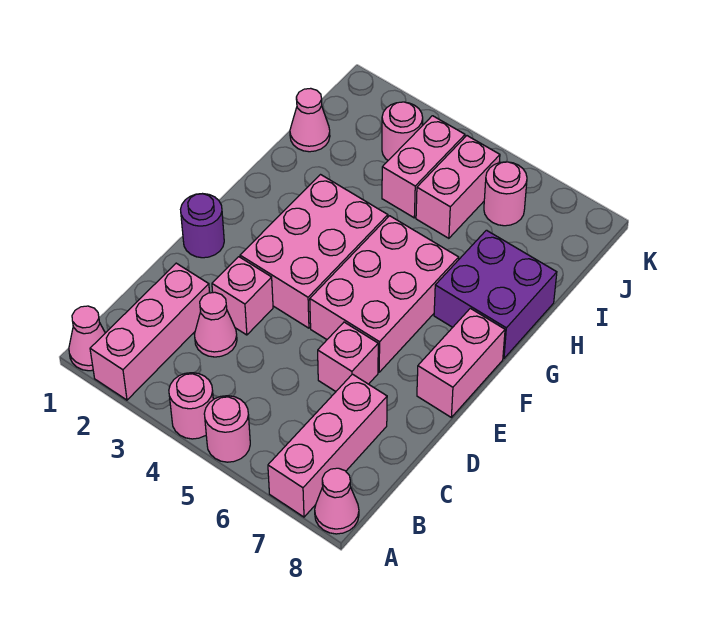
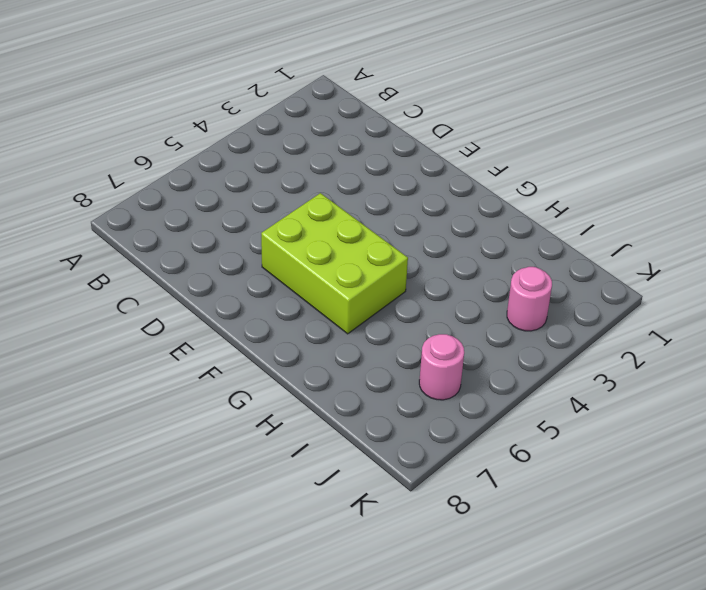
lime 2x3 brick [261,193,408,334] -> pink 2x3 brick [310,216,459,372]
none -> pink 1x1 cone [69,306,105,371]
none -> pink 1x3 brick [90,263,210,400]
none -> pink 1x1 round brick [169,373,213,439]

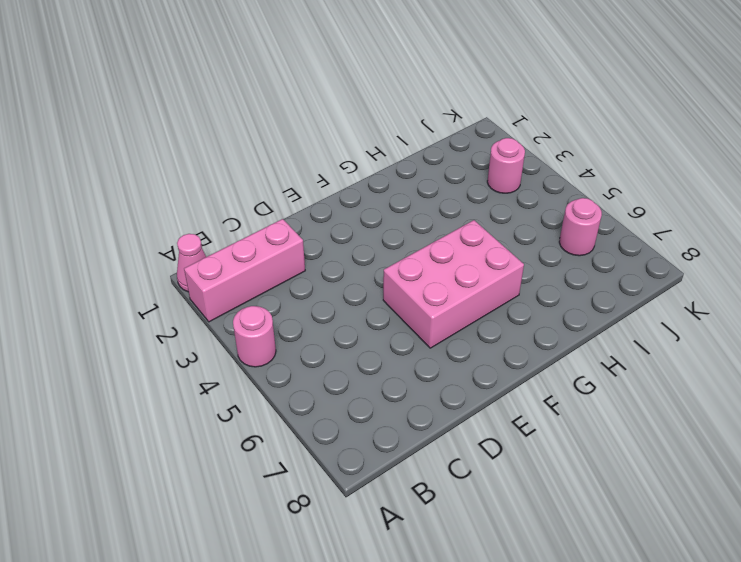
none -> pink 1x1 round brick [204,396,250,462]
none -> pink 1x3 brick [268,374,387,517]
none -> pink 1x1 cone [315,468,359,534]

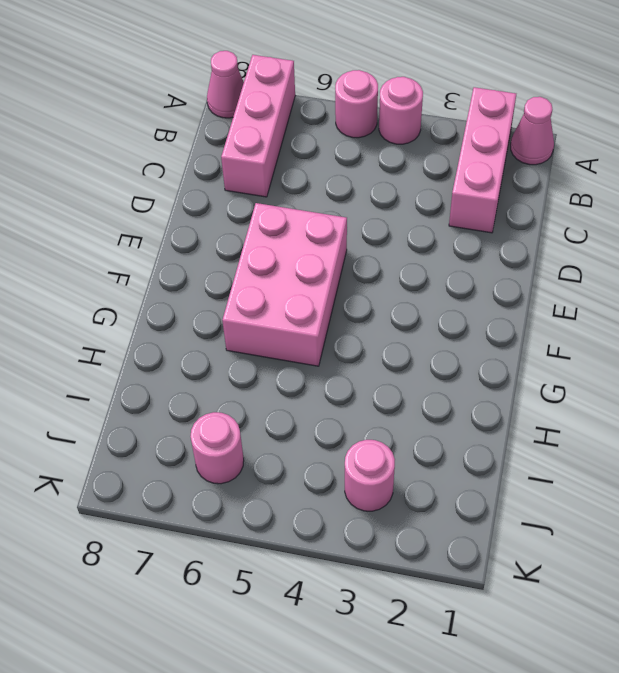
none -> pink 1x1 cone [194,292,237,357]
none -> pink 1x1 brick [212,257,273,335]
none -> pink 1x1 brick [318,322,378,391]

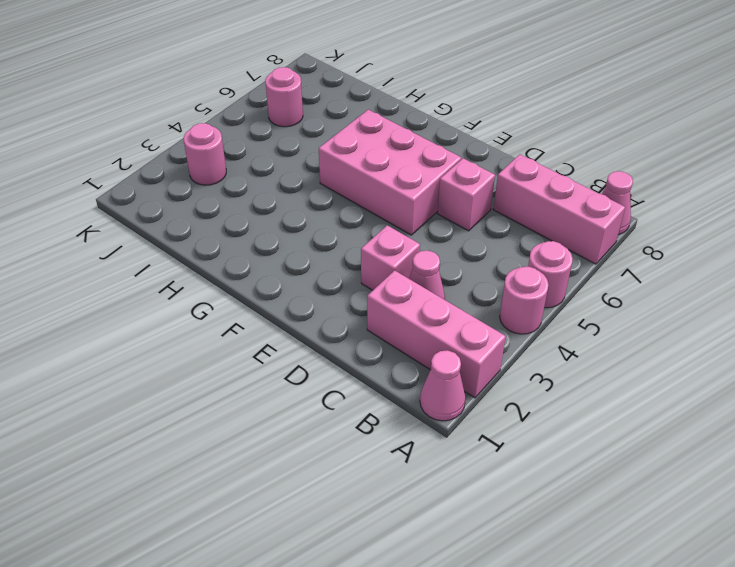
none -> purple 1x1 round brick [181,194,224,258]
none -> pink 2x3 brick [240,175,388,328]
none -> pink 1x2 brick [417,308,505,417]

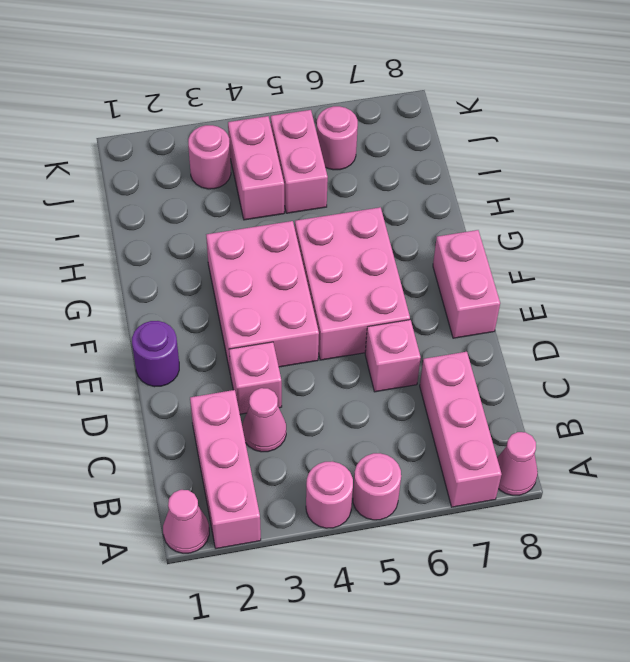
none -> purple 2x2 brick [434,230,557,358]
none -> pink 1x1 cone [290,88,330,152]

